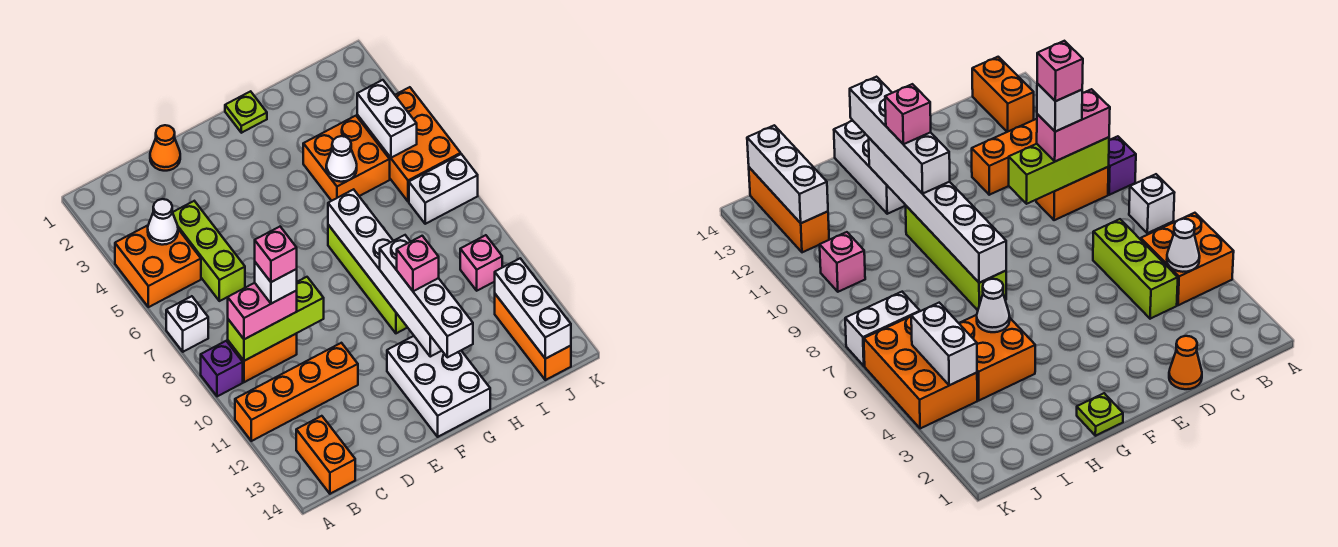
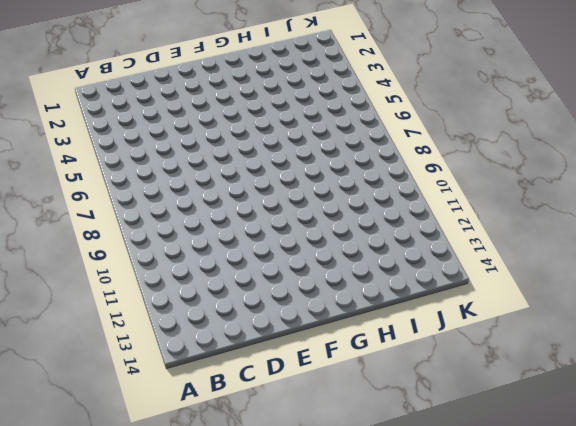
none -> orange 2x2 brick [115,225,201,307]
none -> white 1x1 brick [166,296,208,352]
none -> purple 1x1 brick [201,341,243,396]

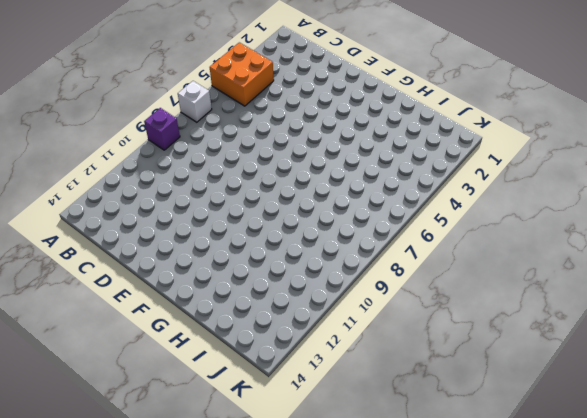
none -> orange 1x4 brick [235,343,358,441]
none -> orange 1x2 brick [228,334,297,382]
none -> orange 1x2 brick [296,416,355,494]

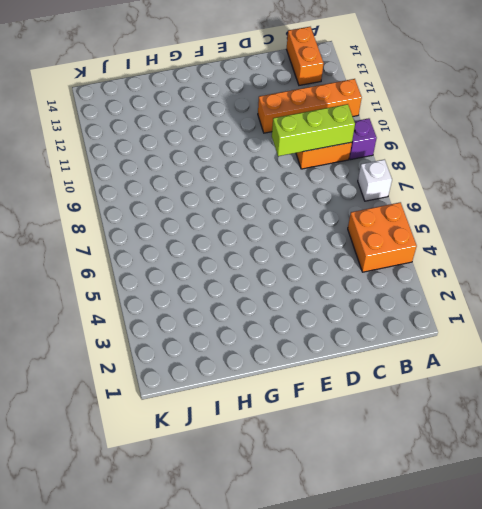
none -> lime 1x3 brick [173,201,245,301]
none -> orange 1x1 cone [150,125,180,171]
none -> white 2x3 brick [387,336,490,437]

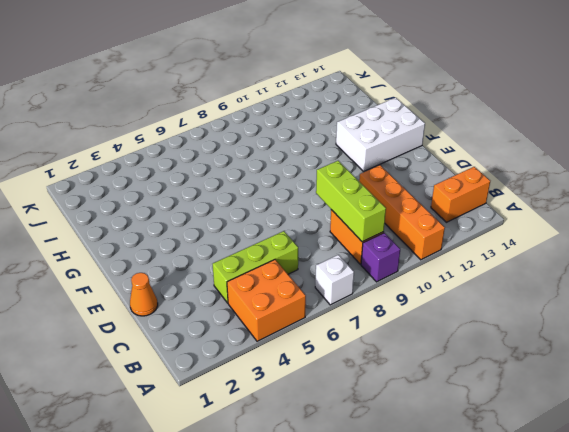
none -> lime 1x1 plate [225,91,267,133]
none -> lime 1x4 brick [328,225,408,333]
none -> orange 2x2 brick [303,116,390,201]

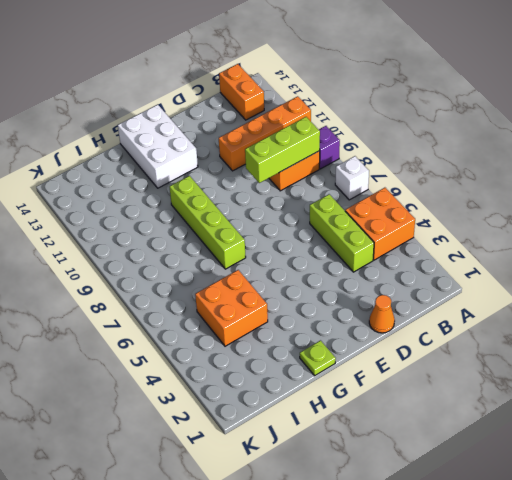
none -> orange 2x3 brick [357,87,461,202]
none -> white 1x2 brick [409,154,478,224]
none -> pink 1x1 brick [460,235,502,291]

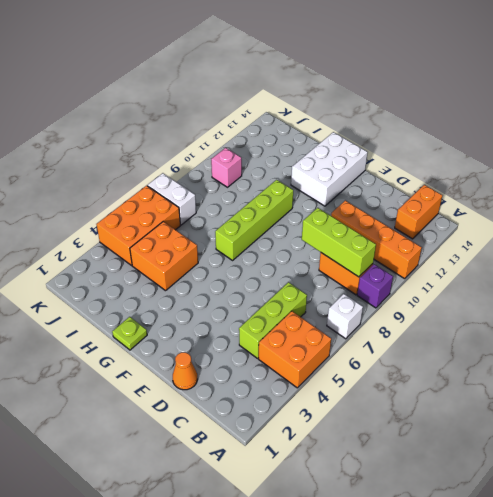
none -> orange 1x3 brick [495,294,571,380]
none -> white 1x1 cone [148,199,178,245]
none -> white 1x6 brick [328,189,442,357]

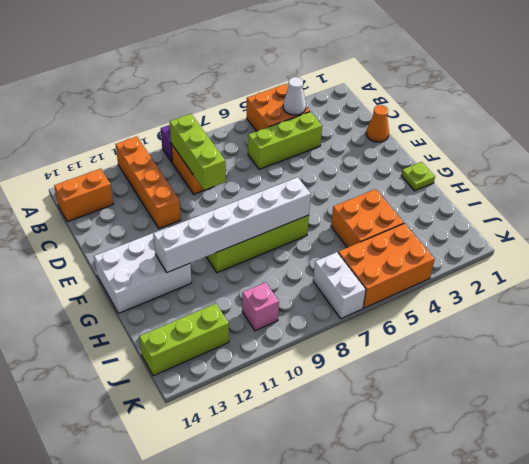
lime 1x3 brick [139,304,229,376] -> orange 1x3 brick [495,294,571,380]
none -> white 1x1 brick [166,296,208,352]
none -> white 1x1 cone [326,136,357,182]
none -> white 1x2 brick [357,80,417,158]

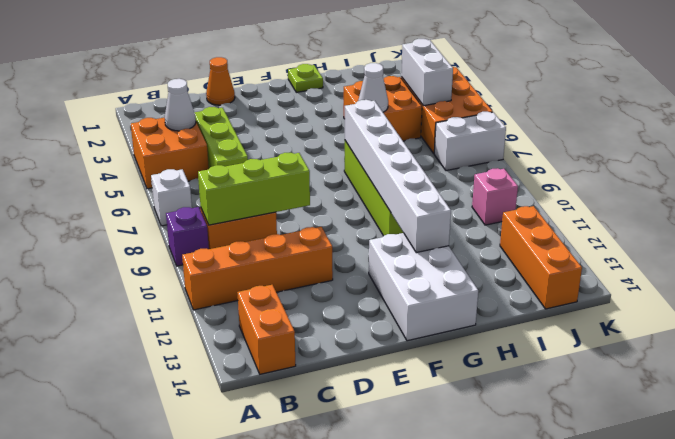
none -> white 1x3 brick [495,258,571,359]
none -> pink 1x2 brick [228,283,297,339]
none -> white 1x4 brick [380,235,473,357]

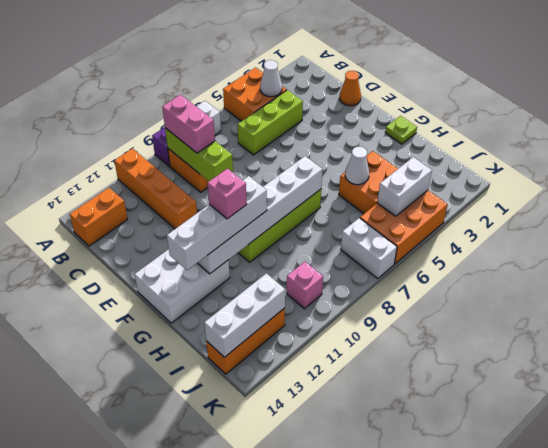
none -> white 1x1 brick [255,262,297,304]
none -> pink 1x1 brick [255,227,297,282]

